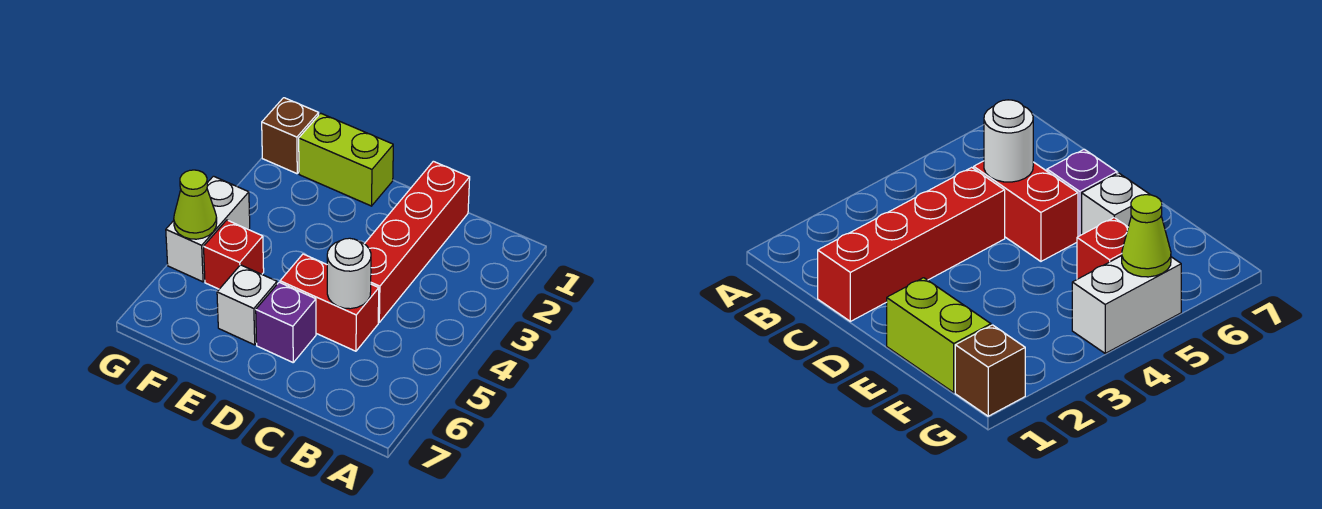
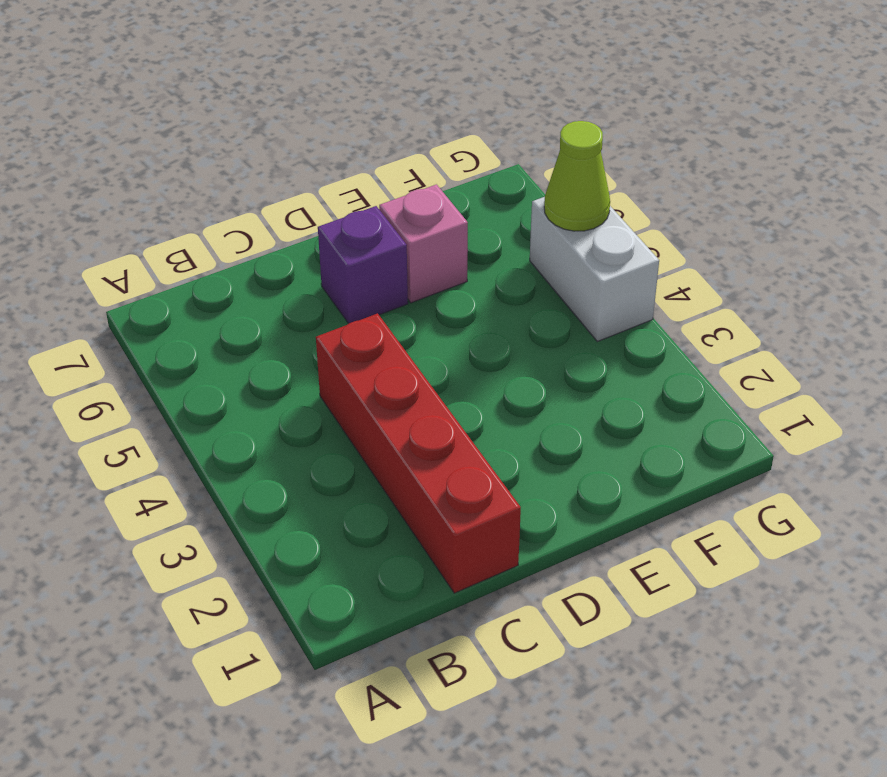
pink 1x1 brick [379,184,468,303] -> white 1x1 brick [217,265,277,345]
none -> red 1x2 brick [280,254,379,351]
none -> lime 1x2 brick [299,113,393,206]

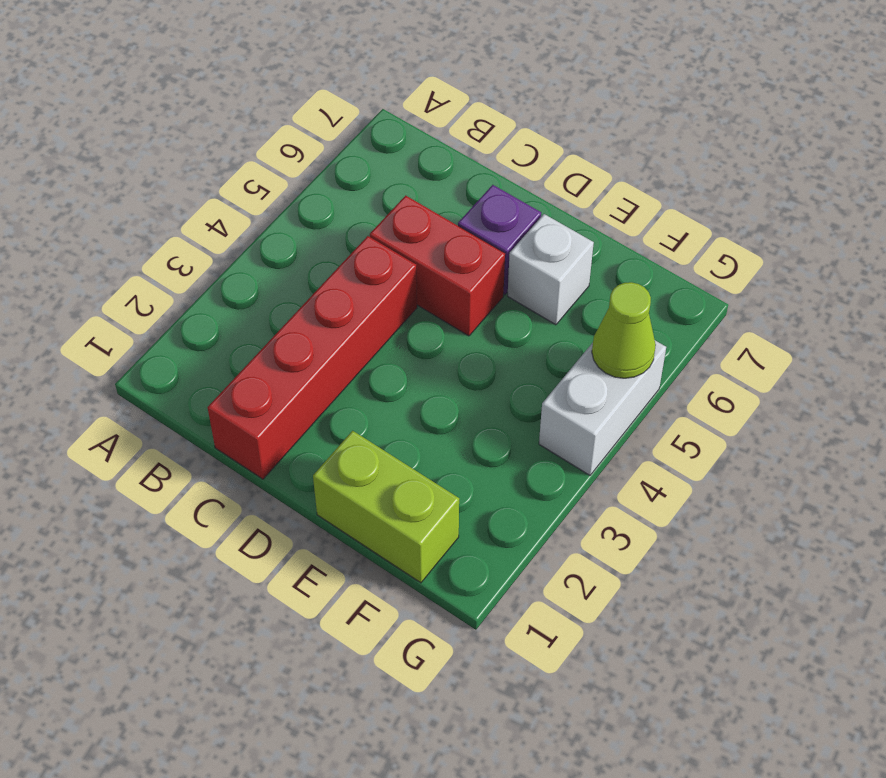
none -> red 1x1 brick [204,220,264,289]
none -> brown 1x1 brick [262,98,319,174]

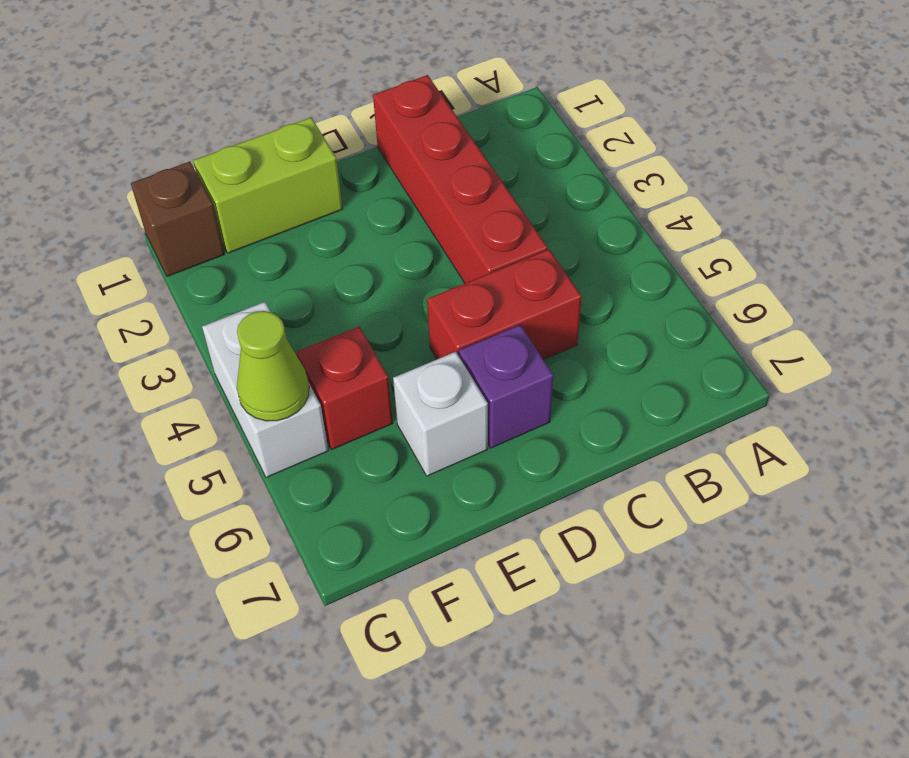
none -> white 1x1 round brick [327,238,371,309]

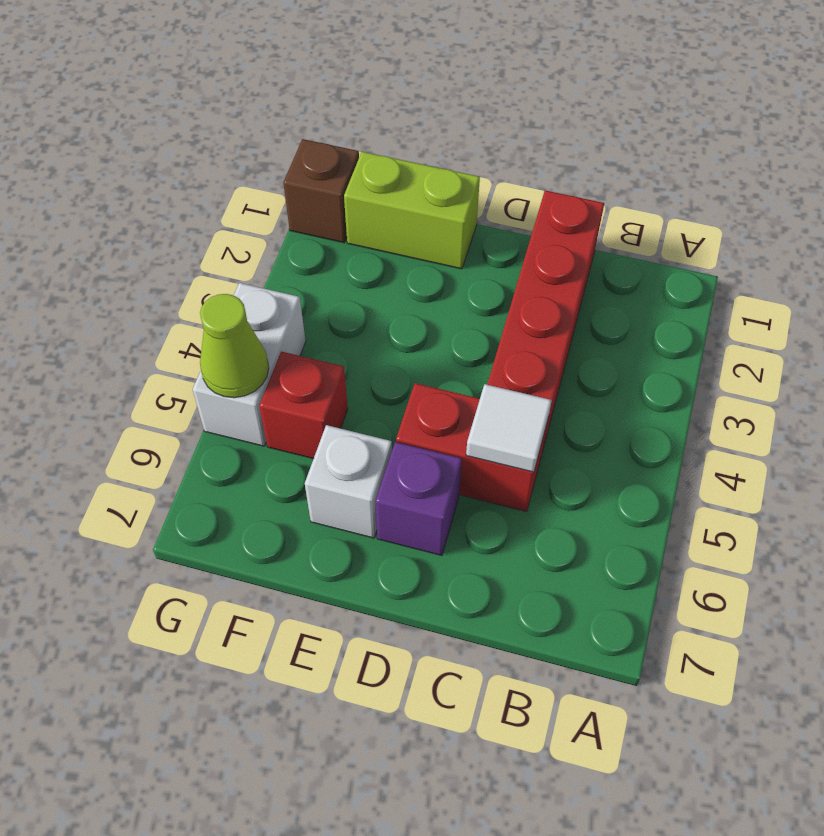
white 1x1 tile [466,384,552,472] -> white 1x1 round brick [327,238,371,309]

